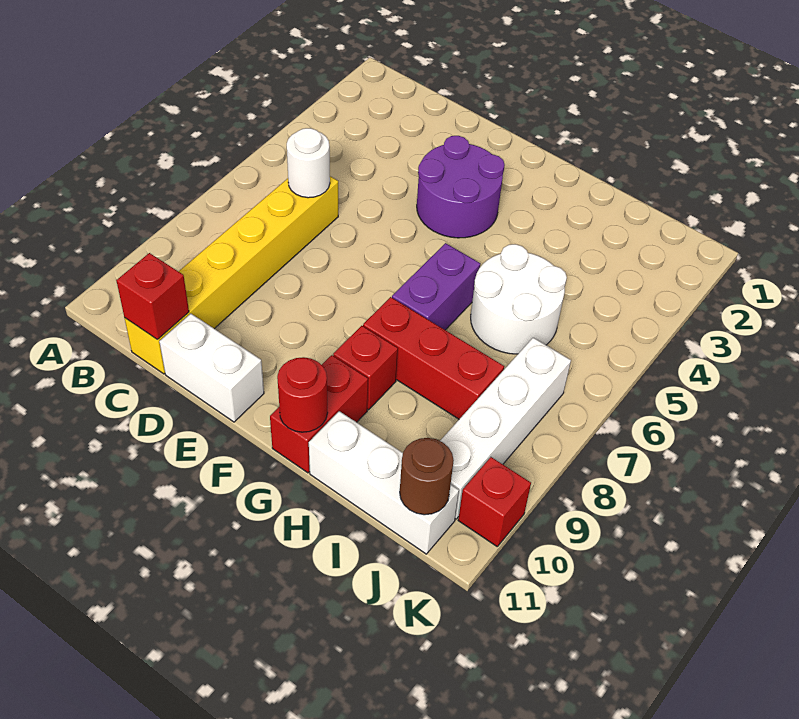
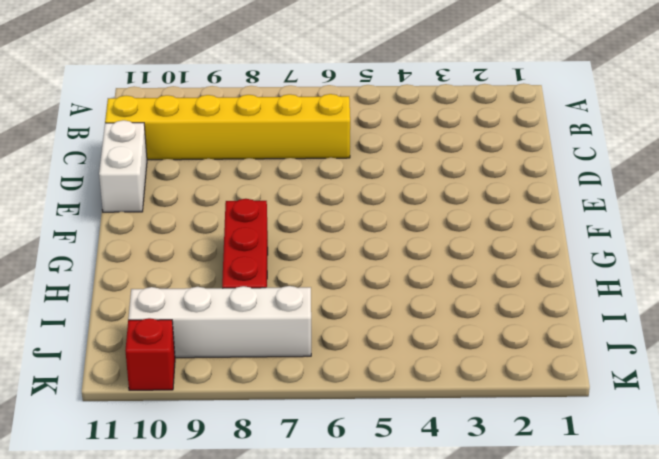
none -> purple 2x2 round brick [417,136,505,238]
none -> purple 1x2 brick [392,243,480,330]
none -> red 1x1 brick [333,326,398,410]

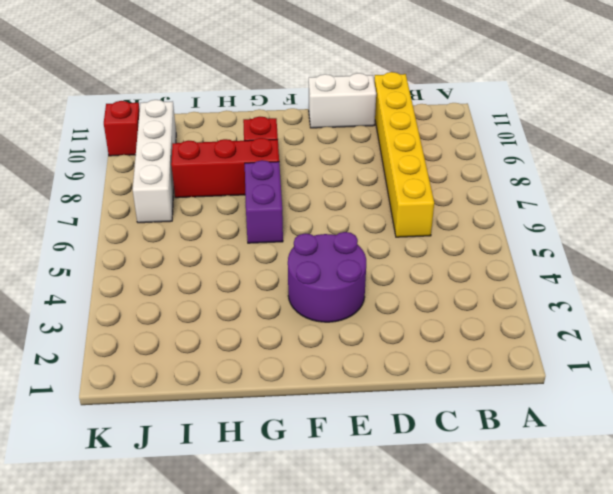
none -> red 1x2 brick [270,355,368,473]
none -> white 2x2 round brick [471,244,567,354]
none -> white 1x3 brick [309,411,459,554]

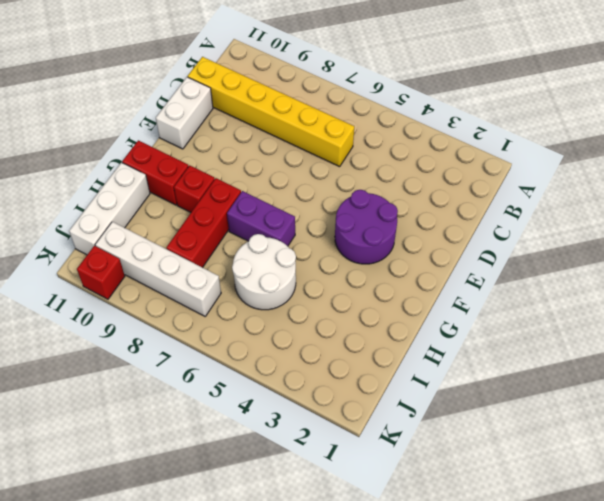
none -> white 1x1 round brick [287,128,330,198]
none -> red 1x1 brick [116,253,189,339]
none -> red 1x1 round brick [277,357,328,432]

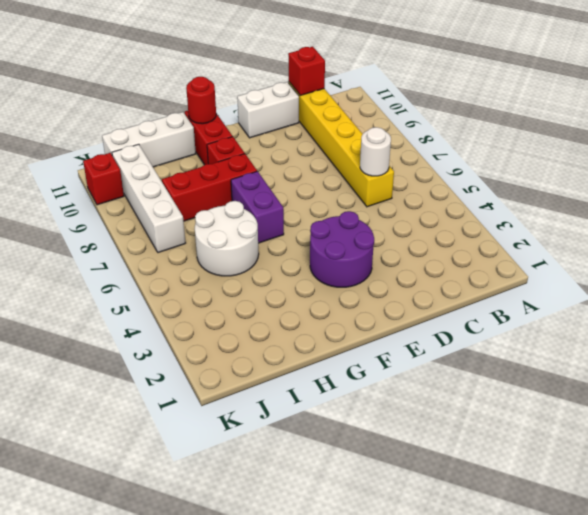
none -> brown 1x1 round brick [400,438,454,515]

